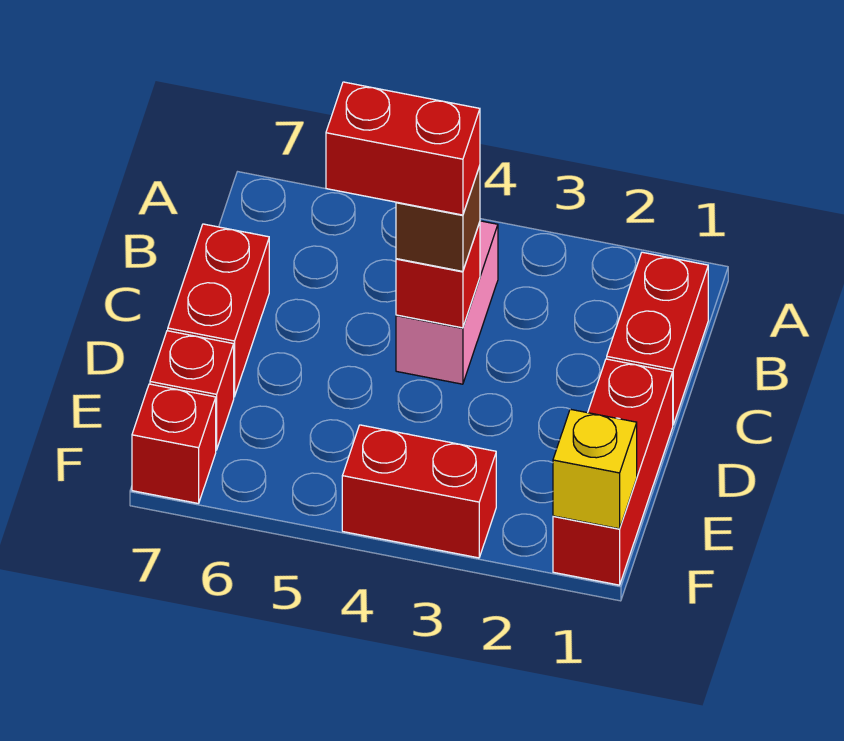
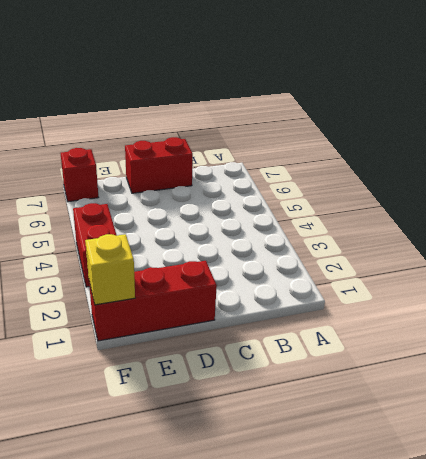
none -> red 1x2 brick [607,252,708,425]
none -> pink 1x2 brick [396,221,498,384]

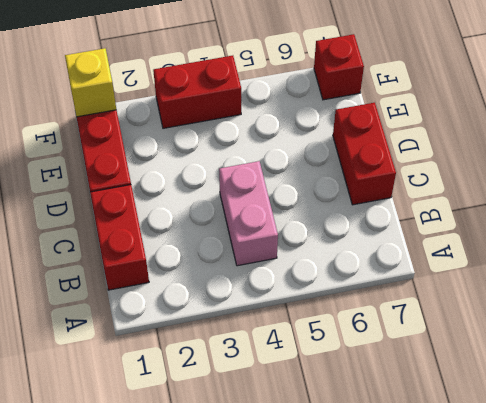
none -> red 1x1 brick [150,331,234,450]
none -> red 1x1 brick [396,222,480,328]

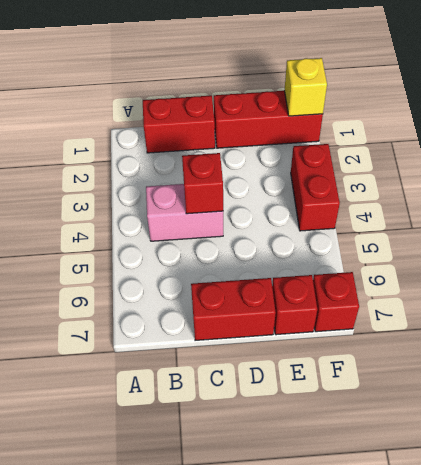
none -> brown 1x1 brick [396,166,480,271]
none -> red 1x2 brick [326,82,480,215]

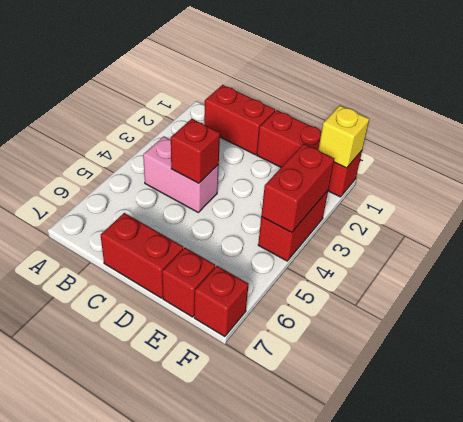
red 1x2 brick [261,144,334,233] -> red 1x2 brick moved to [326,82,480,215]
none -> brown 1x1 brick [396,166,480,271]

